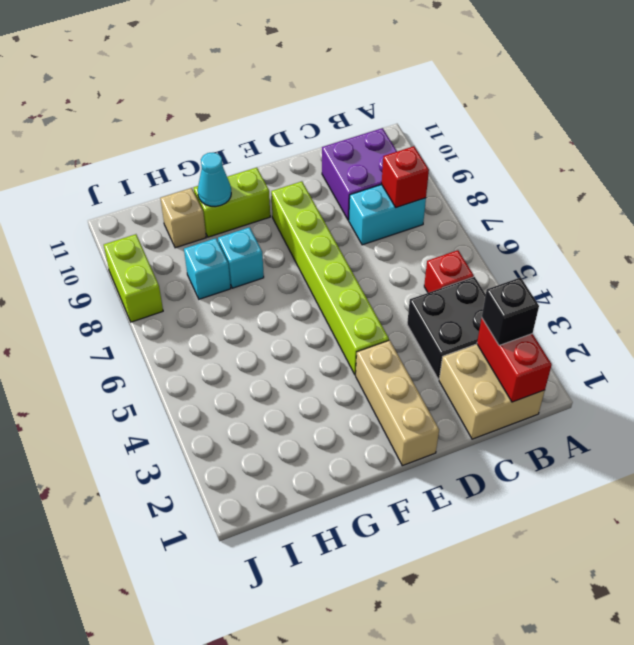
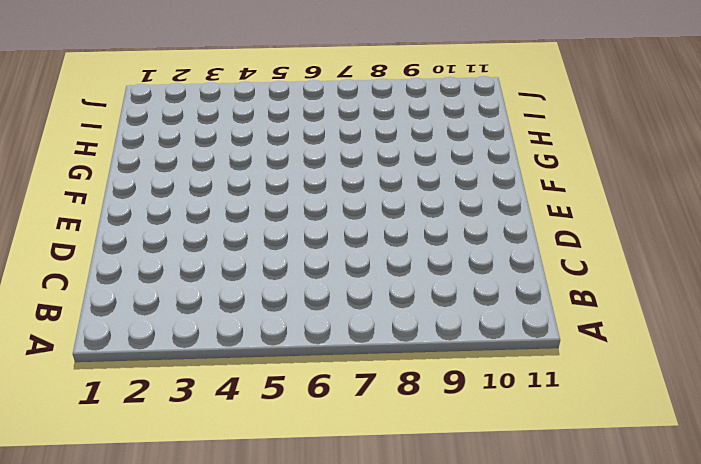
none -> tan 2x2 brick [439,344,545,439]
none -> black 2x2 brick [407,277,486,379]
none -> red 1x1 brick [424,250,474,293]

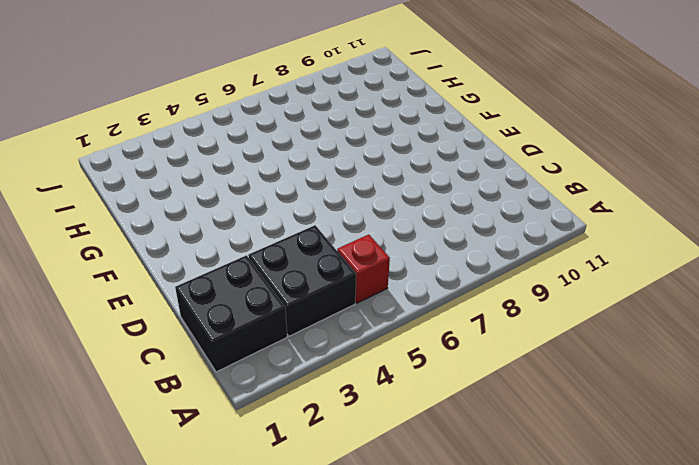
black 2x2 brick [175,255,287,372] -> tan 2x2 brick [439,344,545,439]
none -> cyan 1x2 brick [349,185,426,245]
none -> purple 2x2 brick [322,128,397,220]
none -> tan 1x3 brick [356,340,439,466]

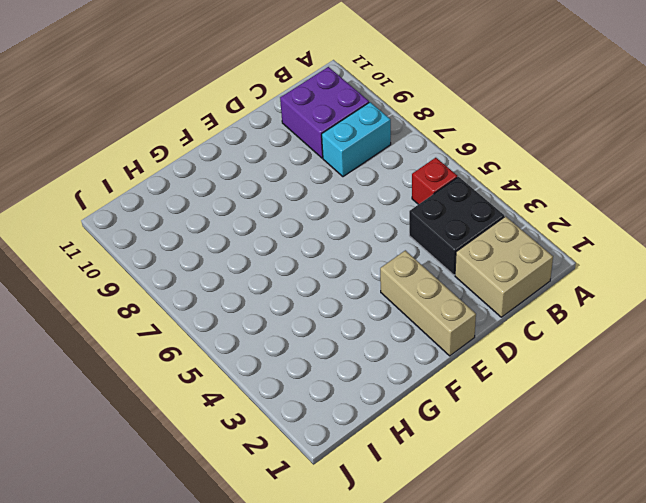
none -> lime 1x6 brick [271,181,389,375]
none -> lime 1x2 brick [194,167,270,237]
none -> cyan 1x1 brick [218,227,264,288]

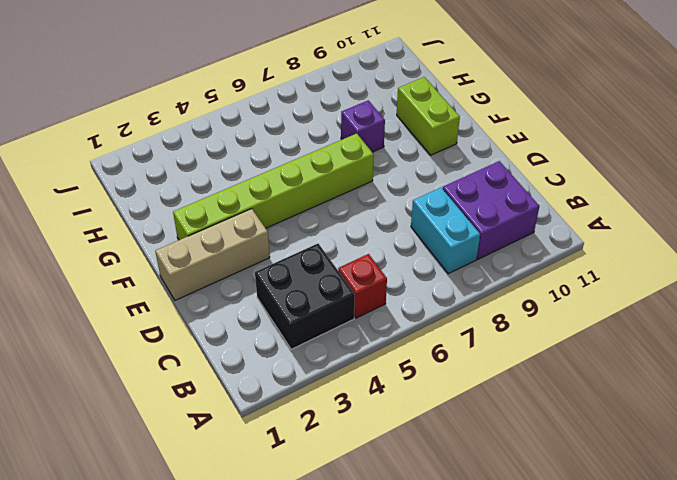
lime 1x6 brick [173,134,374,240] -> lime 1x6 brick moved to [271,181,389,375]
purple 1x1 brick [341,100,385,152] -> cyan 1x1 brick [218,227,264,288]
none -> tan 2x2 brick [439,344,545,439]
none -> cyan 1x1 brick [184,238,231,299]
none -> tan 1x1 brick [160,188,206,248]

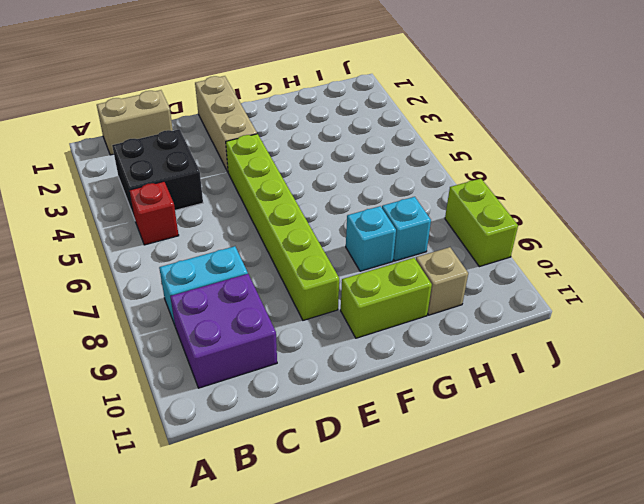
tan 1x2 brick [97,90,173,155] -> tan 2x2 brick [439,344,545,439]
none -> red 1x2 brick [477,318,552,402]
none -> red 1x1 brick [382,146,429,208]
none -> cyan 1x1 cone [198,152,231,207]

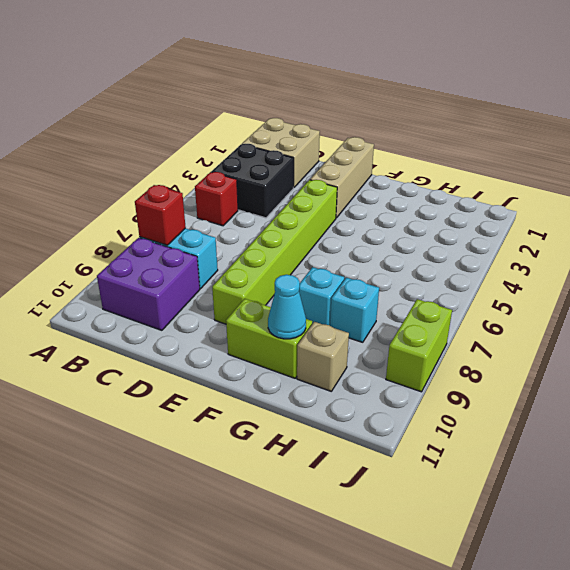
none -> red 1x2 brick [477,318,552,402]
none -> black 1x1 brick [482,277,539,346]

